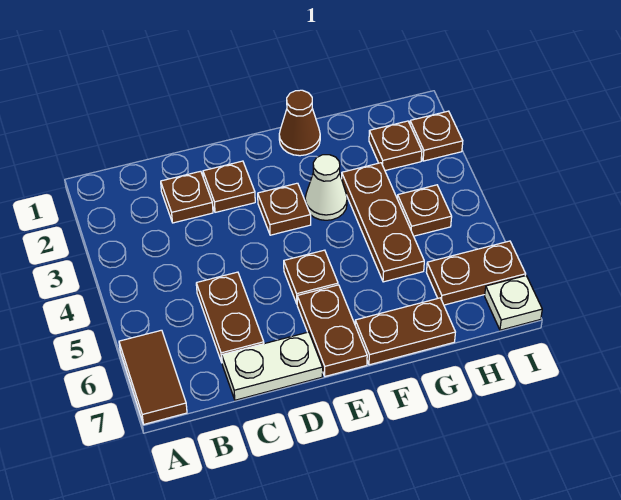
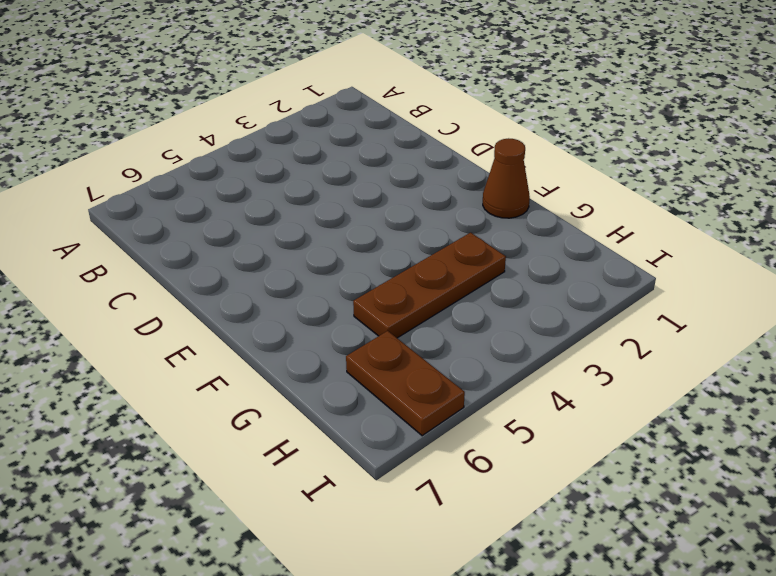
none -> brown 1x2 tile [119,330,187,424]
none -> brown 1x1 plate [161,171,213,223]
none -> brown 1x2 plate [196,272,264,362]

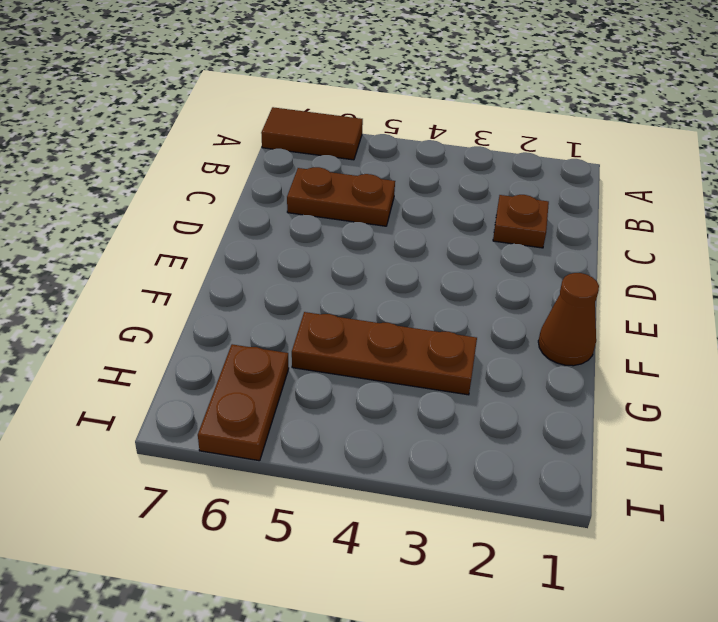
none -> white 1x2 plate [222,332,323,400]
none -> brown 1x1 plate [203,161,255,212]
none -> brown 1x1 plate [258,183,311,235]

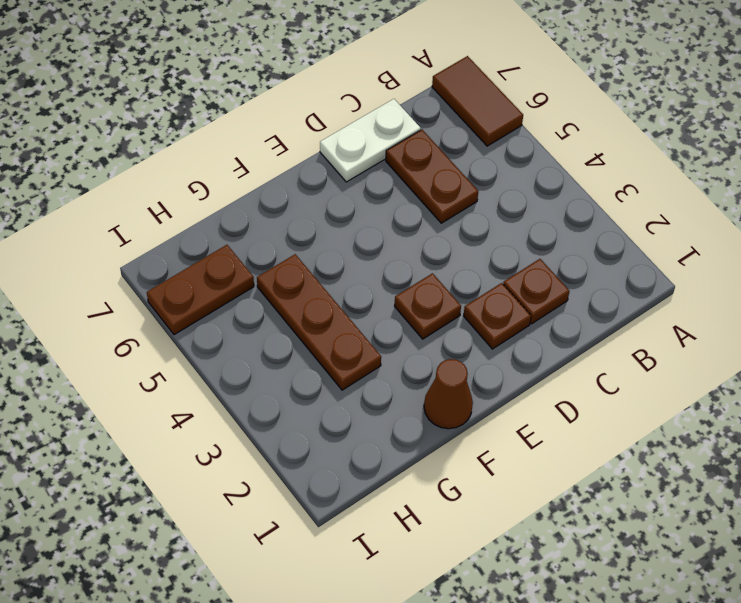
none -> brown 1x1 plate [284,250,338,303]
none -> brown 1x2 plate [297,285,367,376]
none -> white 1x1 cone [305,155,347,220]

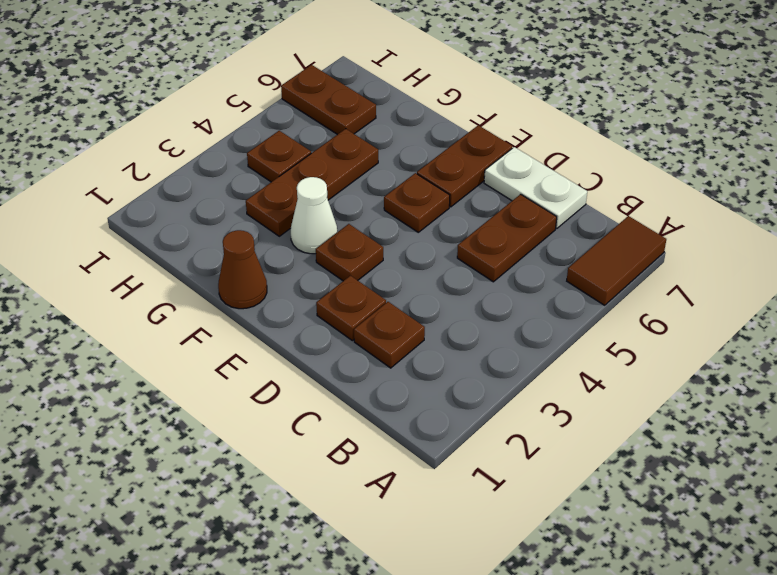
none -> brown 1x2 plate [355,298,455,365]
none -> brown 1x1 plate [369,121,422,171]
none -> brown 1x1 plate [410,111,463,161]

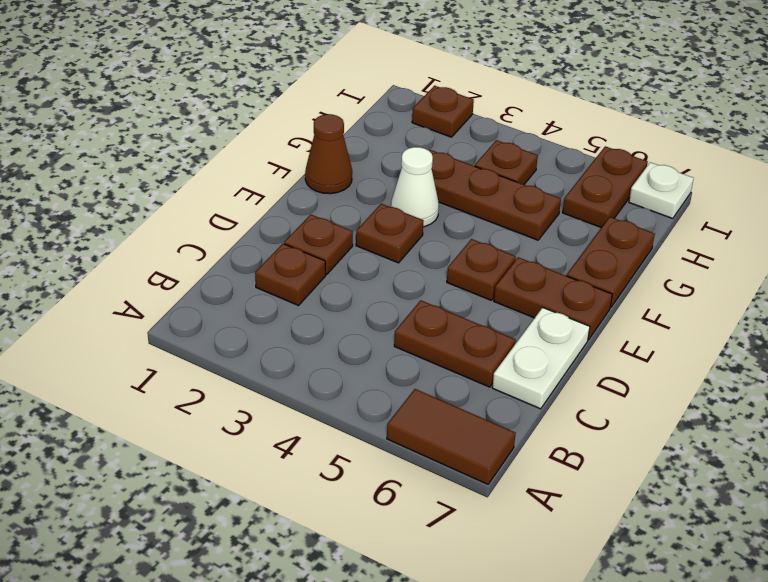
none -> brown 1x1 plate [369,121,422,171]

